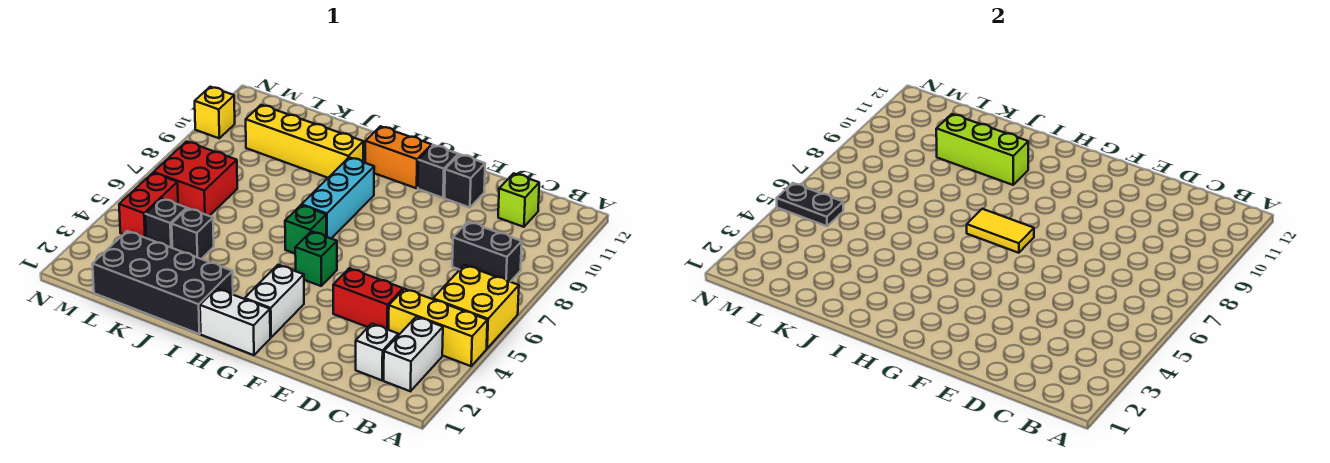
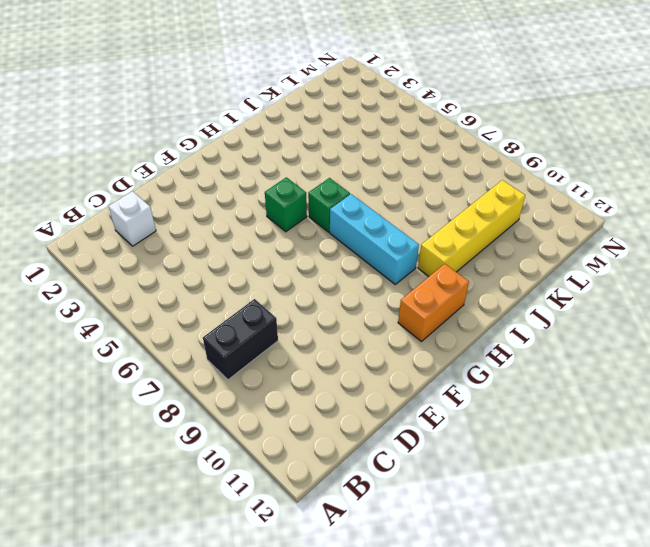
none -> yellow 1x3 brick [389,289,487,366]
none -> yellow 2x2 brick [433,265,519,348]
none -> white 1x2 brick [384,317,443,391]

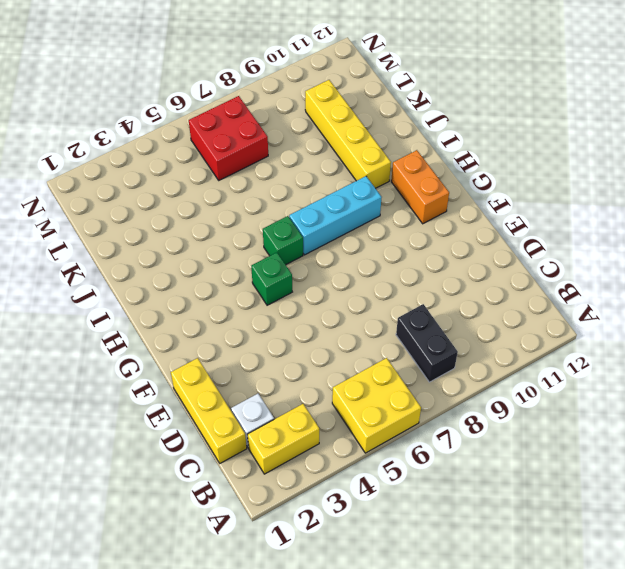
yellow 1x2 brick [247,404,319,474] -> white 1x2 brick [384,317,443,391]
yellow 1x3 brick [171,358,247,463] -> yellow 1x3 brick moved to [389,289,487,366]
none -> lime 1x1 brick [498,173,539,227]
none -> red 1x2 brick [333,268,403,330]
none -> black 1x1 brick [444,154,485,207]

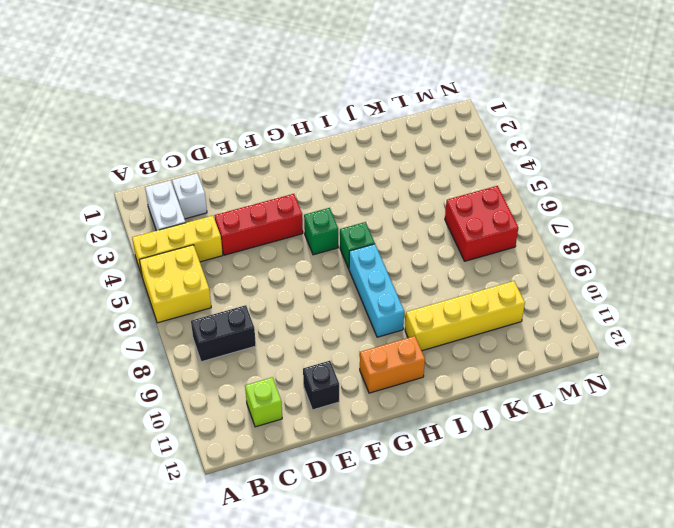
red 1x3 brick [215,194,303,255] -> red 1x2 brick [333,268,403,330]
none -> black 1x1 brick [418,145,458,198]
none -> white 1x2 brick [200,289,270,355]
none -> white 1x2 brick [245,265,304,338]

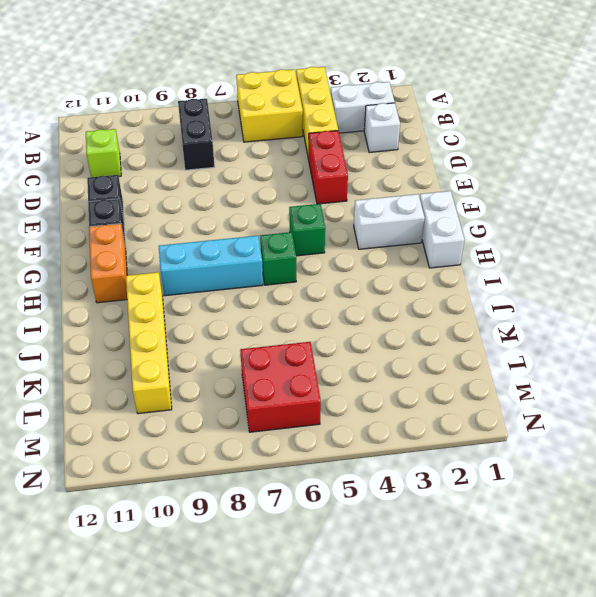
none -> black 2x4 brick [93,231,233,334]
none -> black 1x1 brick [172,208,214,259]
none -> black 1x1 brick [145,198,187,248]

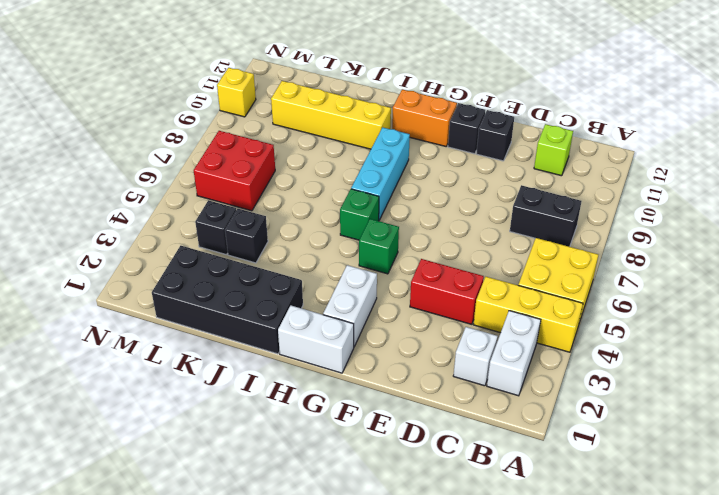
none -> red 1x2 brick [119,173,178,238]
none -> yellow 1x2 tile [967,209,1034,253]
none -> lime 1x3 brick [936,114,1028,185]

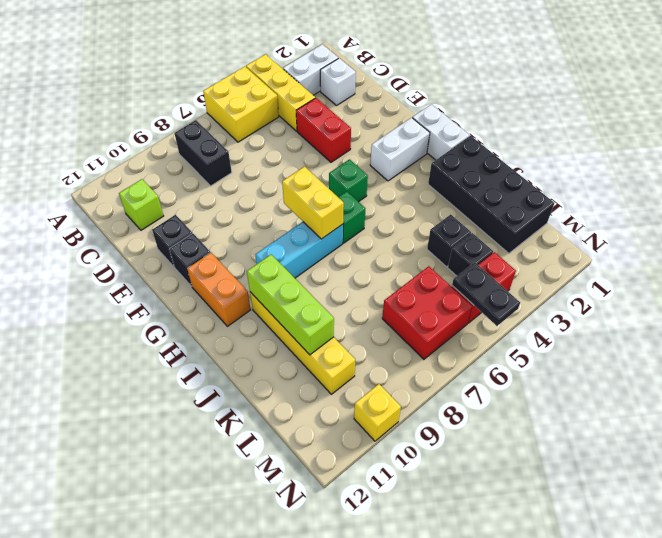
yellow 1x2 brick [282,166,344,239] -> yellow 1x2 tile [967,209,1034,253]

